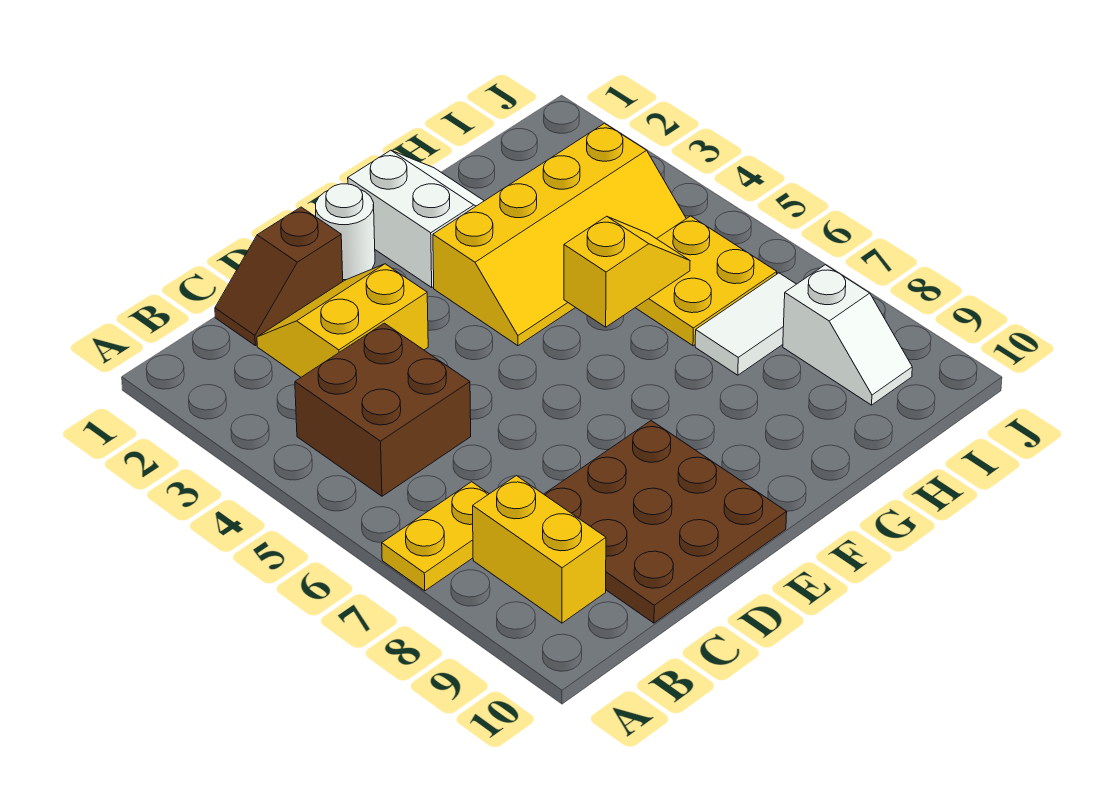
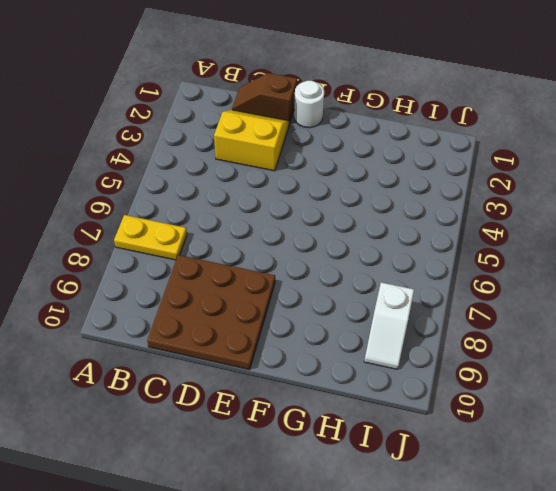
none -> brown 2x2 brick [295,323,471,496]
none -> yellow 1x2 brick [473,476,606,623]
none -> white 2x2 slope [348,150,484,287]

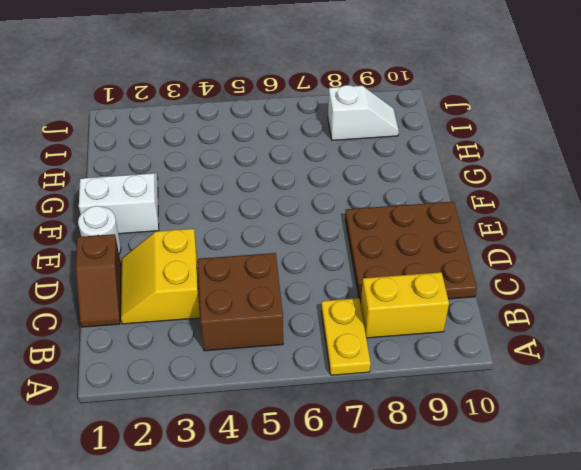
none -> yellow 2x4 slope [433,123,686,346]
none -> yellow 2x2 plate [635,216,777,346]
none -> white 1x2 tile [695,273,796,375]

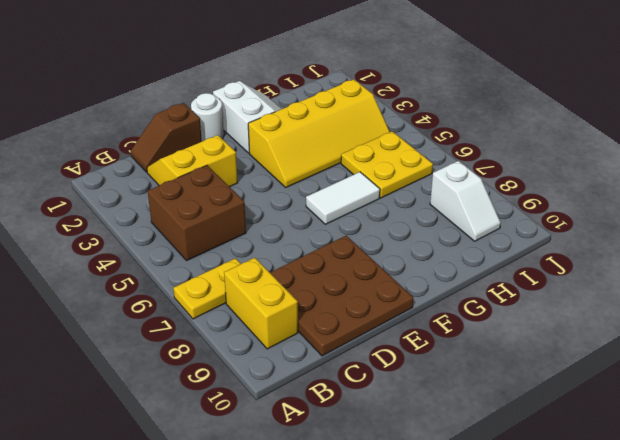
white 1x2 tile [306,172,380,224] -> white 1x2 tile moved to [695,273,796,375]
none -> yellow 1x2 slope [564,216,690,327]

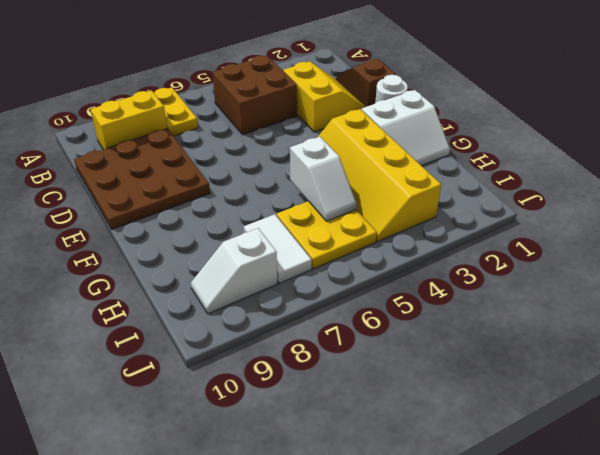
white 1x2 slope [290,137,357,221] -> yellow 1x2 slope [564,216,690,327]

